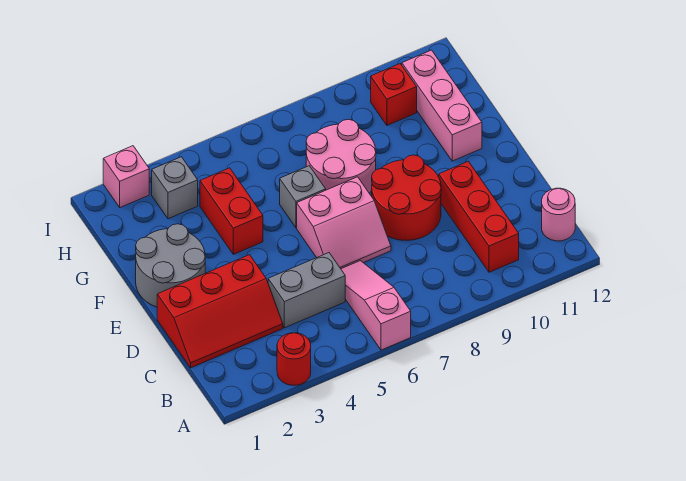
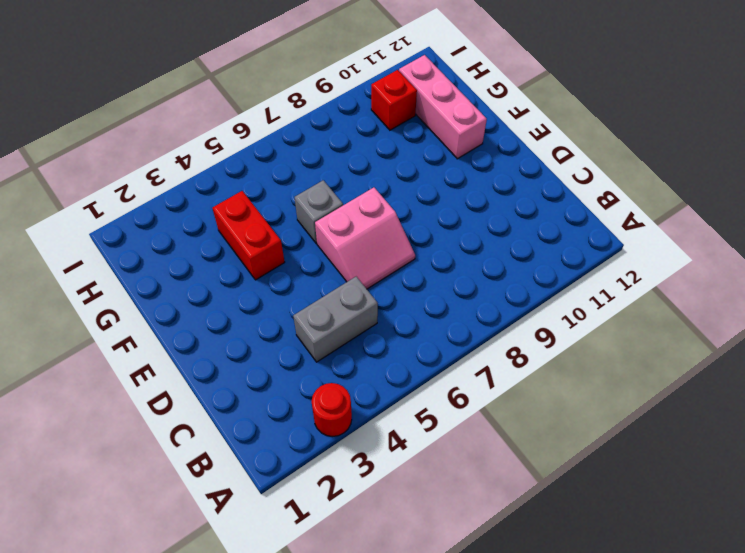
none -> pink 1x3 slope [341,261,411,350]
none -> red 1x3 brick [439,161,519,272]
none -> pink 1x1 round brick [542,188,575,241]

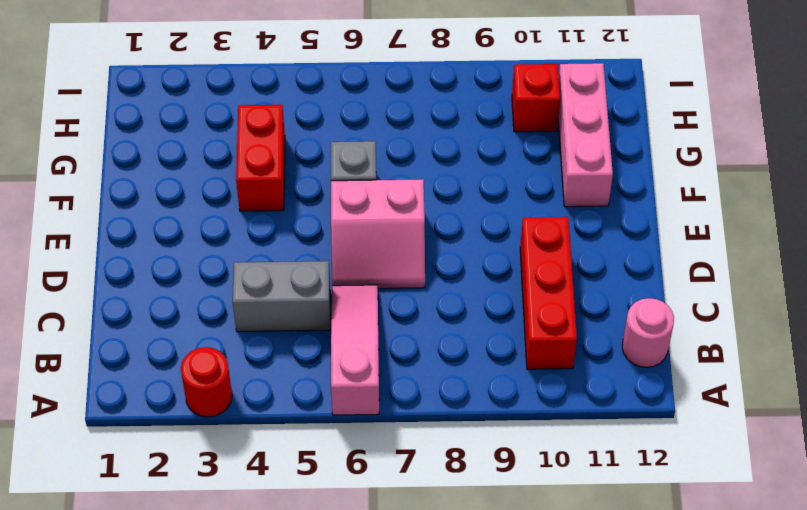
none -> red 2x3 slope [157,255,283,368]
none -> red 2x2 round brick [372,155,441,240]
none -> grey 2x2 round brick [136,224,205,307]

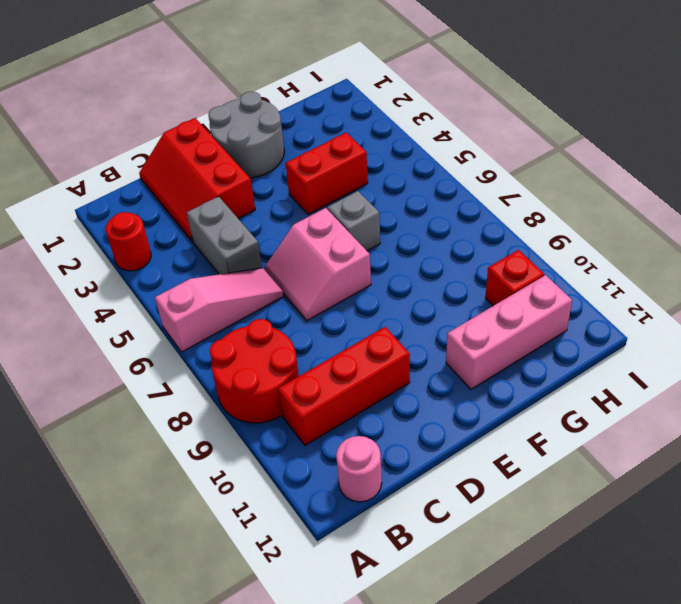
red 2x2 round brick [210,319,299,423] -> red 2x2 round brick moved to [372,155,441,240]
none -> pink 2x2 round brick [306,119,376,193]
none -> grey 1x1 brick [152,157,198,219]
none -> pink 1x1 brick [103,146,149,207]

